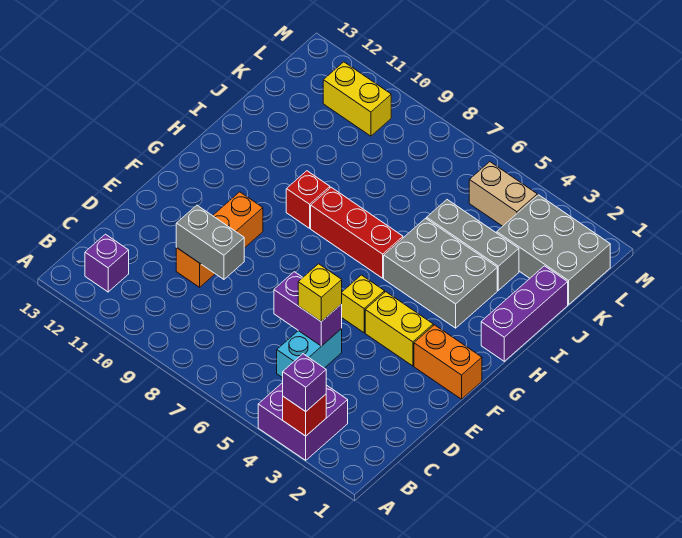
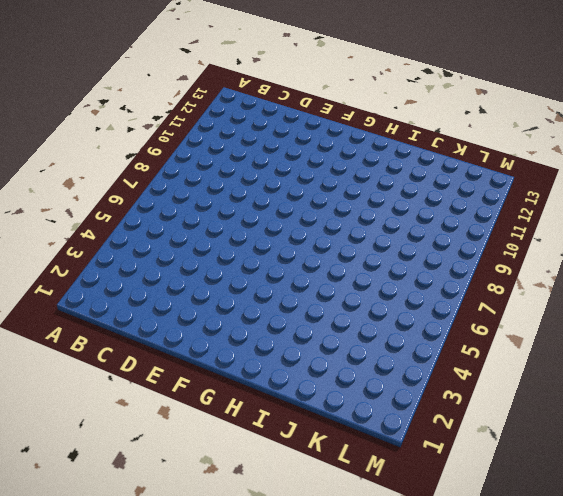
none -> purple 2x2 brick [258,383,348,460]
none -> purple 1x1 brick [85,234,129,292]
none -> cyan 1x2 brick [277,329,342,378]

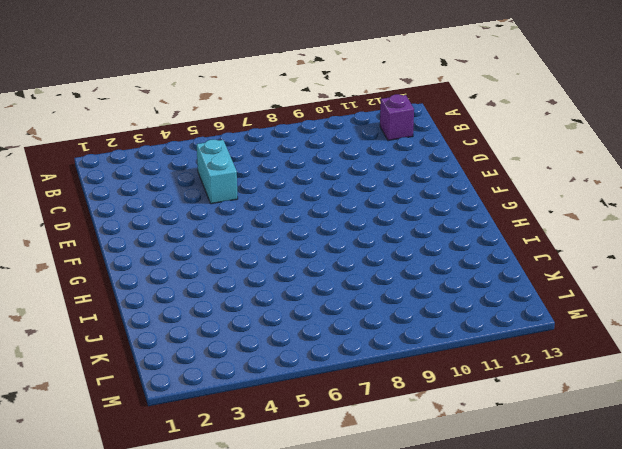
none -> purple 2x2 brick [258,383,348,460]
none -> orange 1x3 brick [176,192,263,287]
none -> orange 1x2 brick [414,325,482,399]

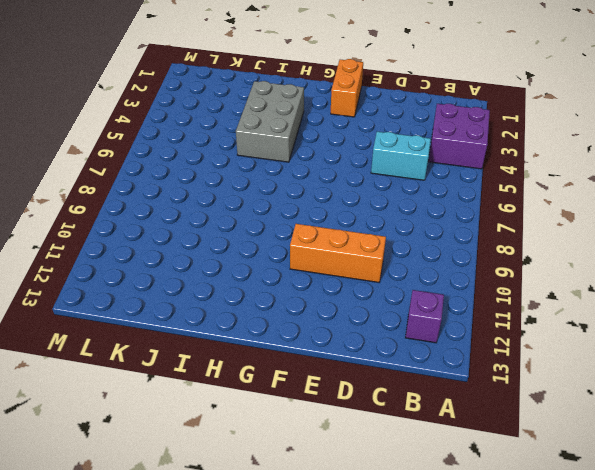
none -> yellow 1x2 brick [365,292,433,366]
none -> yellow 1x1 brick [342,275,385,333]
none -> purple 1x3 brick [481,266,568,361]

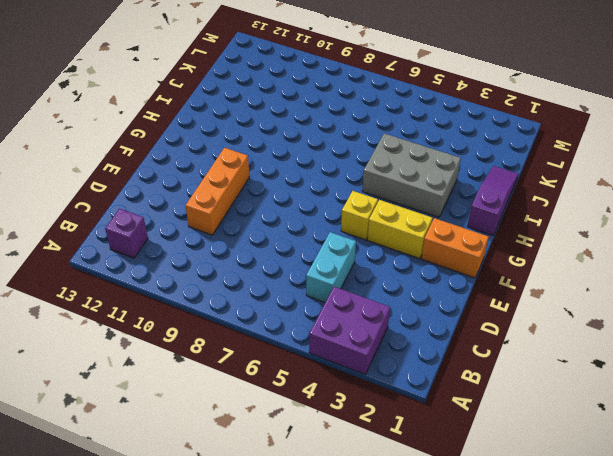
purple 1x3 slope [467,166,518,235] -> purple 1x3 brick [481,266,568,361]
none -> red 1x3 brick [311,187,403,278]
none -> red 1x1 brick [286,171,330,228]
none -> grey 1x3 brick [427,200,519,290]

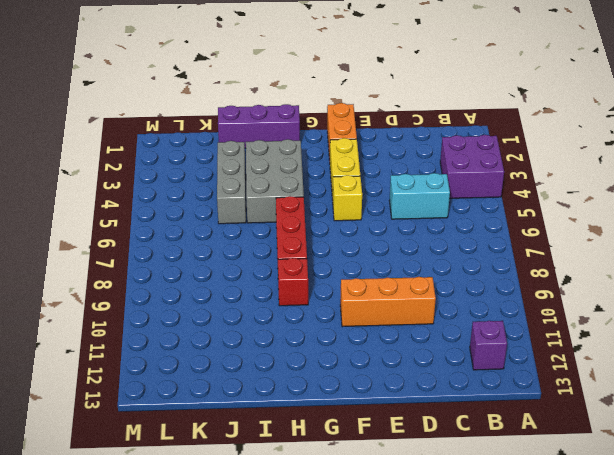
none -> grey 2x3 brick [497,195,610,305]
none -> tan 1x2 brick [469,162,537,226]
none -> yellow 1x2 brick [323,62,391,136]

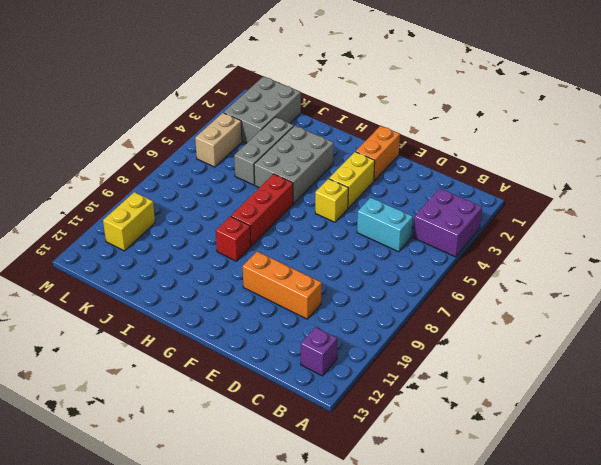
none -> purple 1x3 brick [481,266,568,361]
none -> red 1x1 brick [283,394,326,436]
none -> purple 1x2 brick [274,272,342,346]

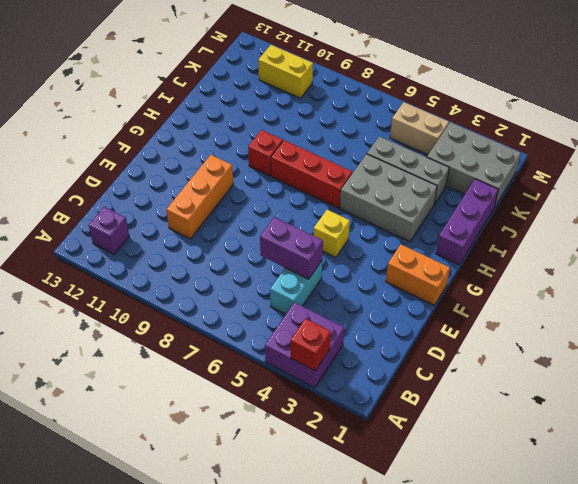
none -> yellow 1x2 brick [365,292,433,366]
none -> grey 1x2 brick [176,205,244,279]
none -> purple 1x1 brick [283,354,326,411]

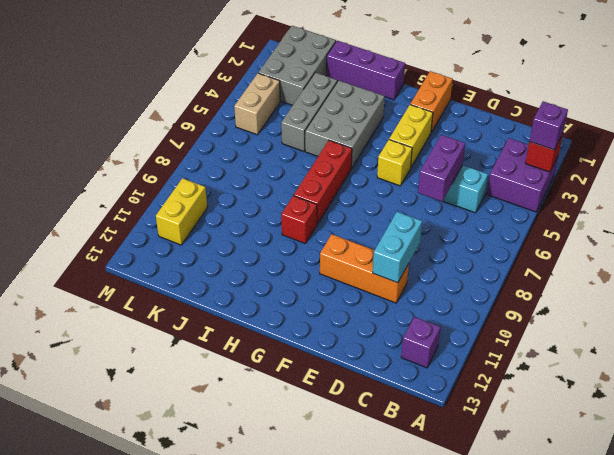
cyan 1x2 brick [373,212,422,283] -> grey 1x2 brick [176,205,244,279]
none -> yellow 1x1 brick [298,264,342,322]

